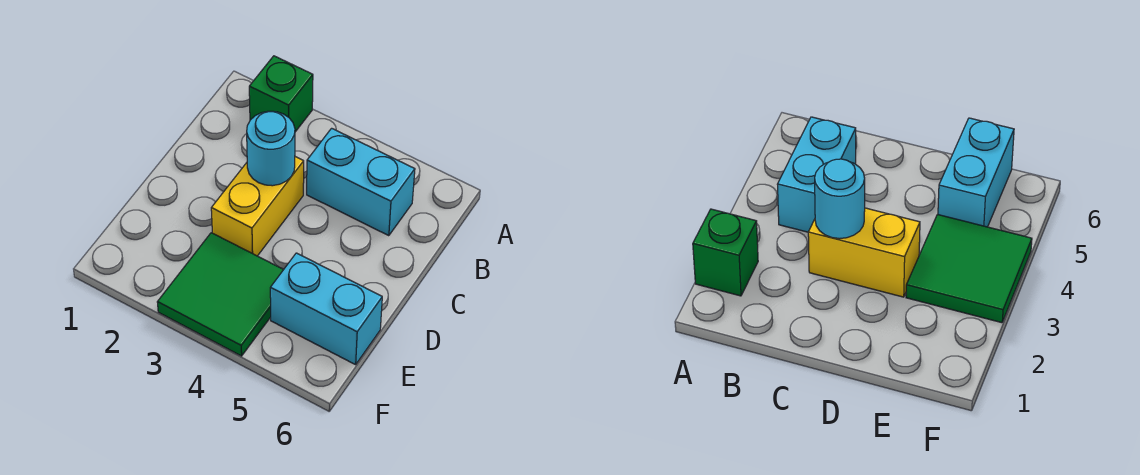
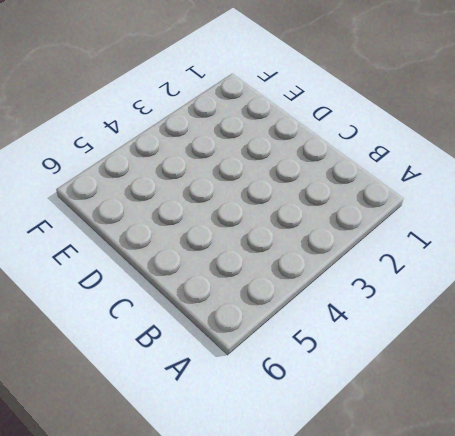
none -> green 1x1 brick [249,56,313,132]
none -> cyan 1x2 brick [307,128,415,236]

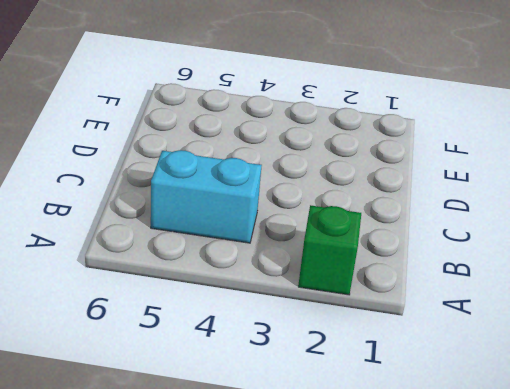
none -> yellow 1x2 brick [211,157,304,256]
none -> green 2x2 tile [157,233,284,356]

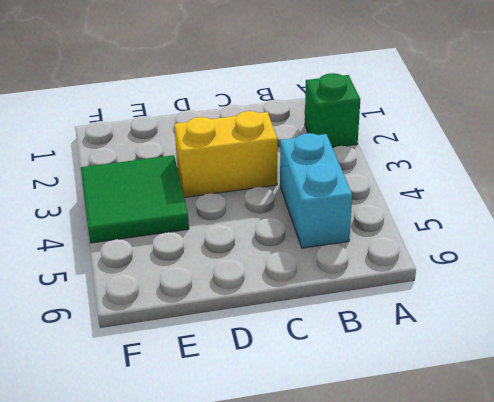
none -> cyan 1x2 brick [270,253,382,365]
none -> cyan 1x1 round brick [247,111,295,186]

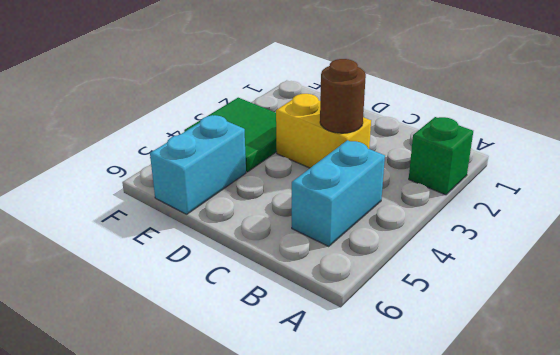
brown 1x1 round brick [320,59,366,133] -> cyan 1x1 round brick [247,111,295,186]

